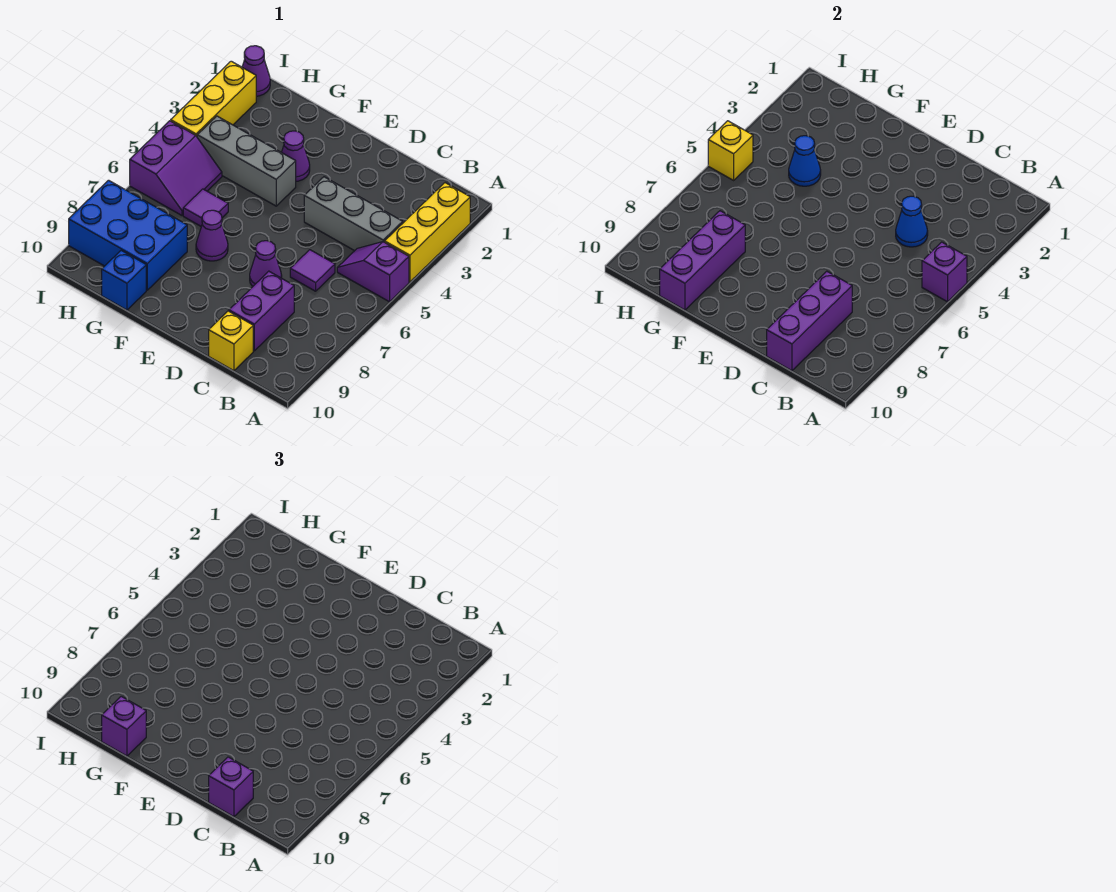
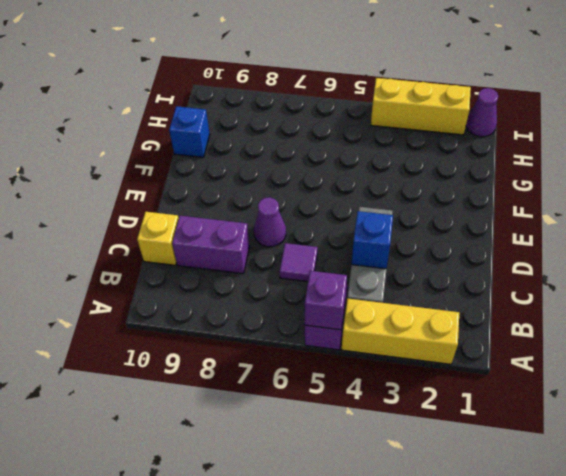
blue 1x1 brick [352,211,393,269] -> blue 1x1 cone [896,196,928,247]
none -> purple 1x1 cone [282,131,310,181]
none -> grey 1x3 brick [197,116,296,206]
none -> purple 1x1 cone [196,210,228,261]

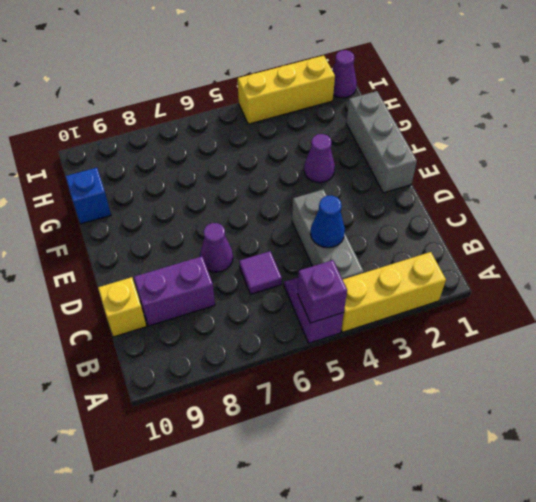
grey 1x3 brick [346,91,417,193] -> grey 1x3 brick moved to [197,116,296,206]
none -> purple 1x1 cone [196,210,228,261]
none -> purple 1x1 tile [183,189,228,226]
none -> blue 2x3 brick [69,180,187,290]

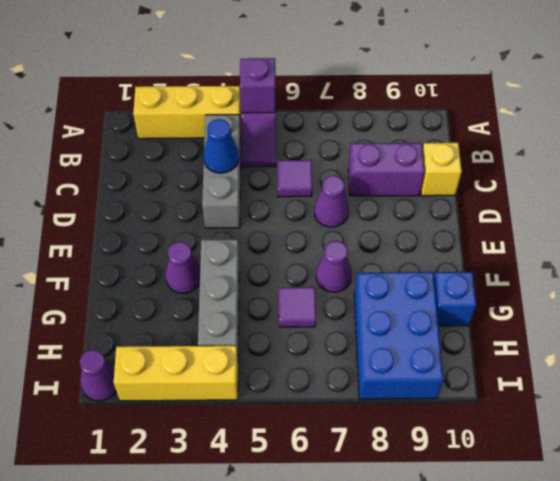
none -> purple 2x2 slope [130,121,222,215]
none -> purple 1x3 brick [767,271,852,371]
none -> blue 1x1 cone [789,136,821,186]

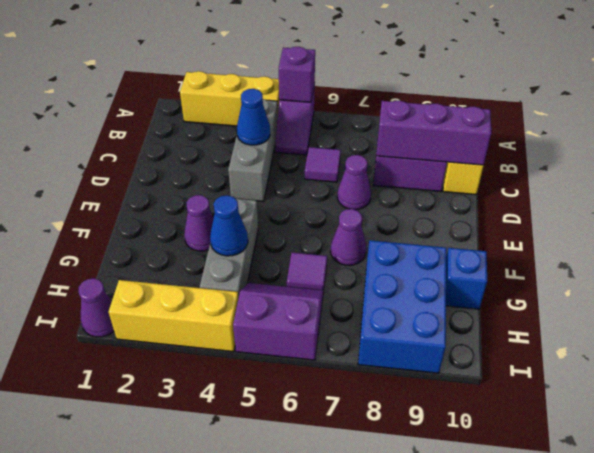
none -> purple 1x3 brick [660,211,745,310]
none -> yellow 1x1 brick [708,121,753,180]
none -> purple 1x1 brick [209,757,253,817]

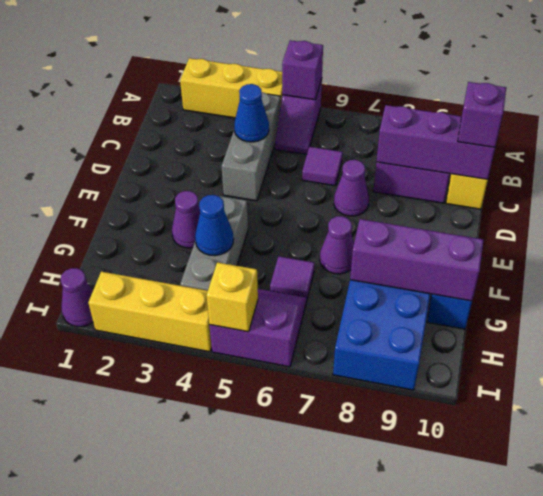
none -> purple 1x1 brick [102,696,146,756]

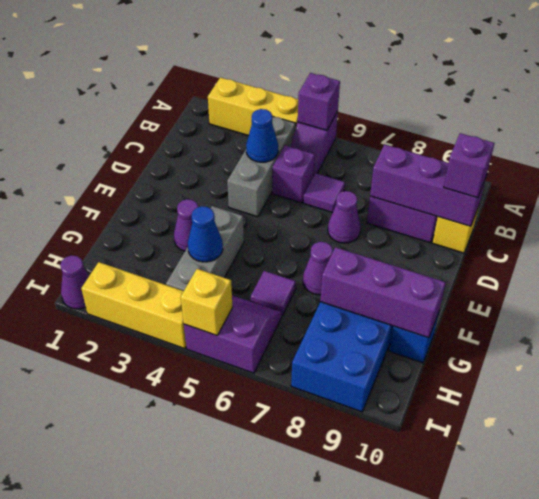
purple 1x1 brick [272,145,315,203] -> purple 1x1 brick moved to [102,696,146,756]

